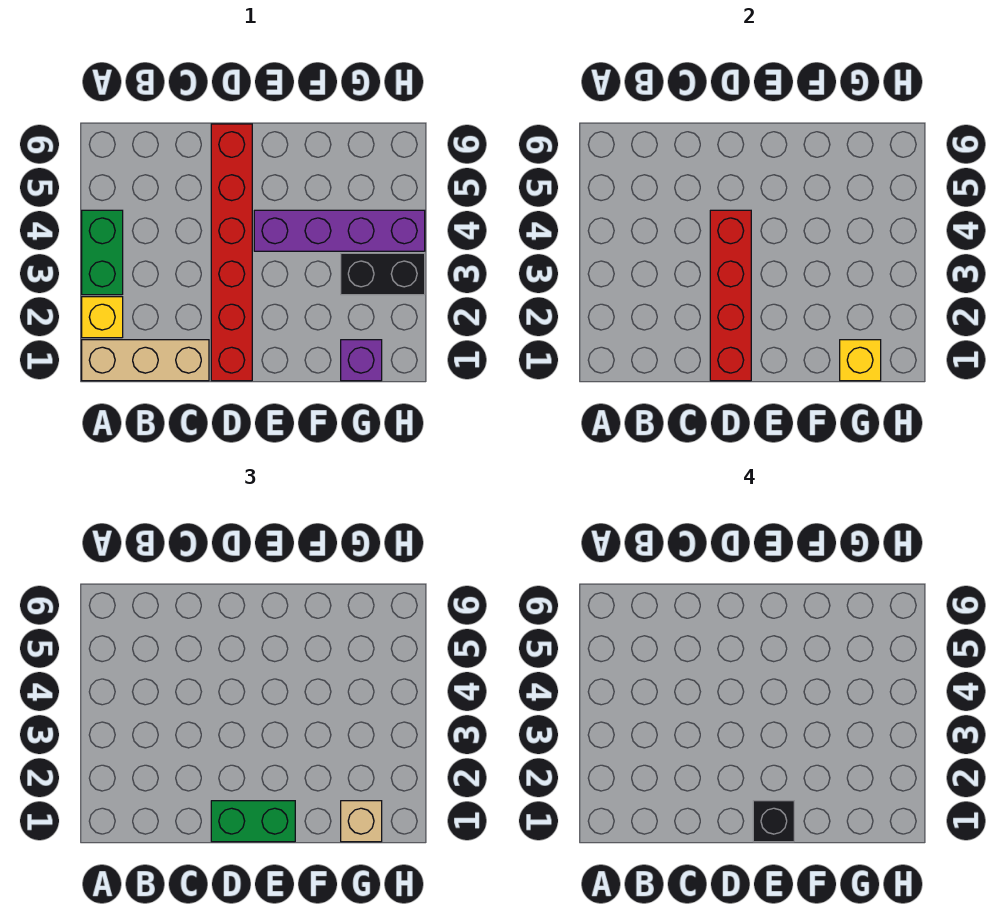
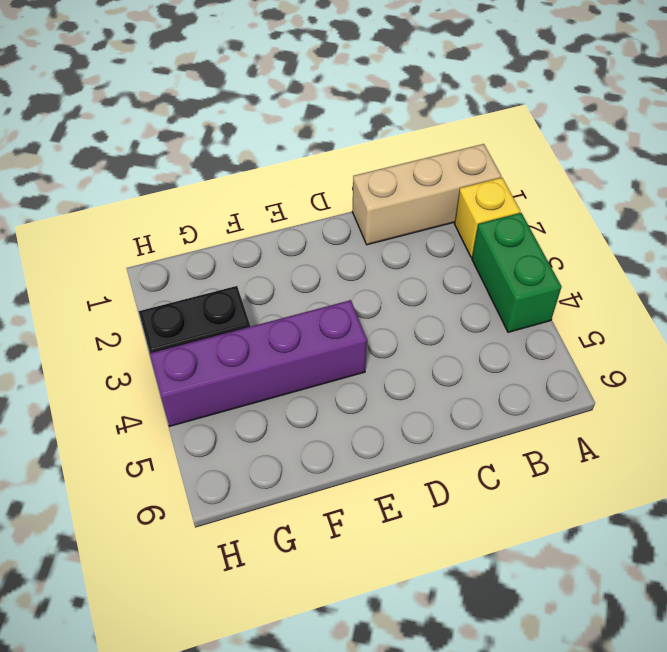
none -> red 1x6 brick [211,124,252,381]
none -> purple 1x1 brick [341,340,382,381]
none -> red 1x4 brick [710,210,751,381]

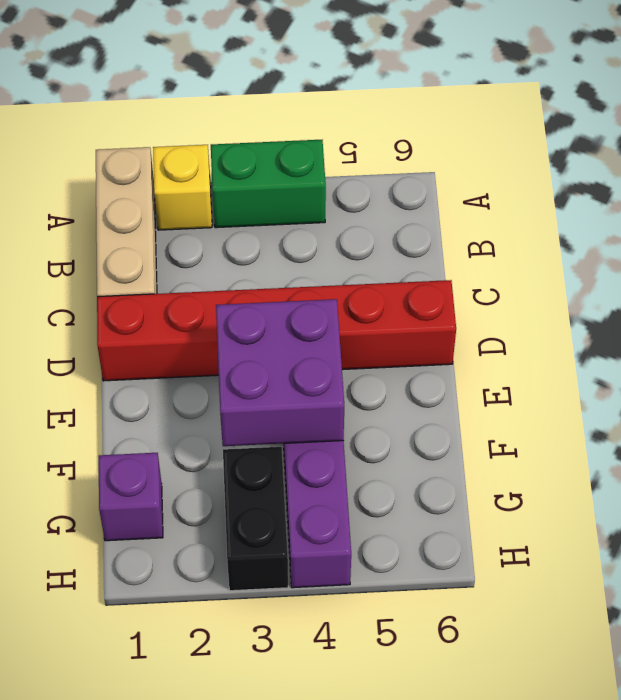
purple 2x2 brick [216,299,344,446] -> none
none -> red 1x4 brick [710,210,751,381]
none -> yellow 1x1 brick [840,340,881,381]
none -> green 1x2 brick [211,801,295,842]

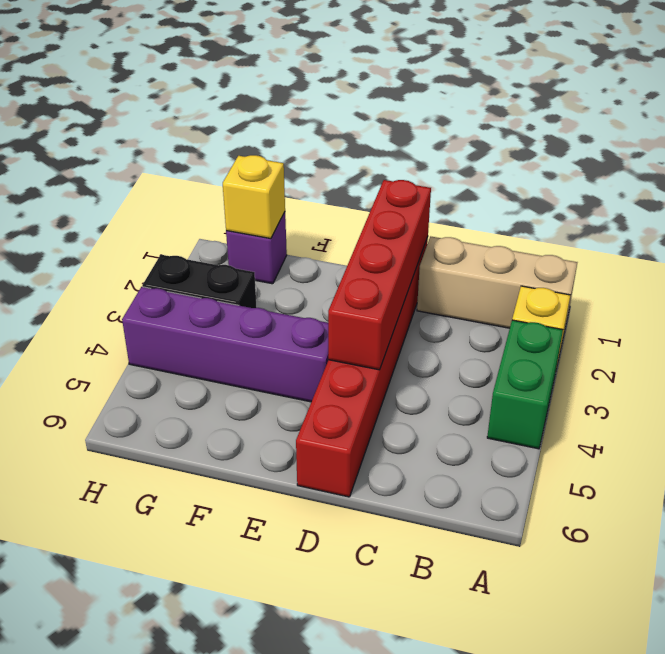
none -> green 1x2 brick [211,801,295,842]
none -> tan 1x1 brick [341,801,382,842]
none -> black 1x1 brick [753,801,794,842]

